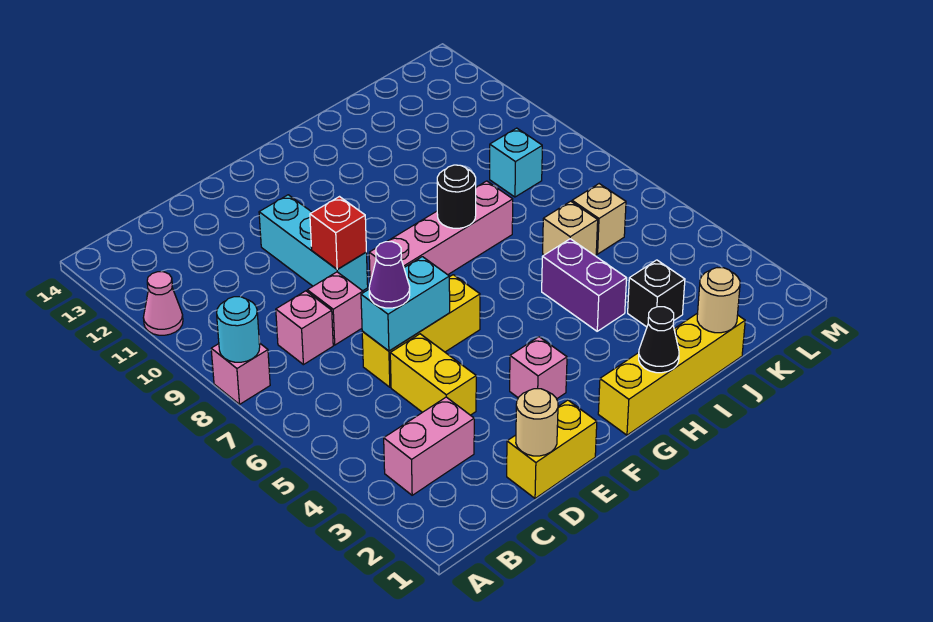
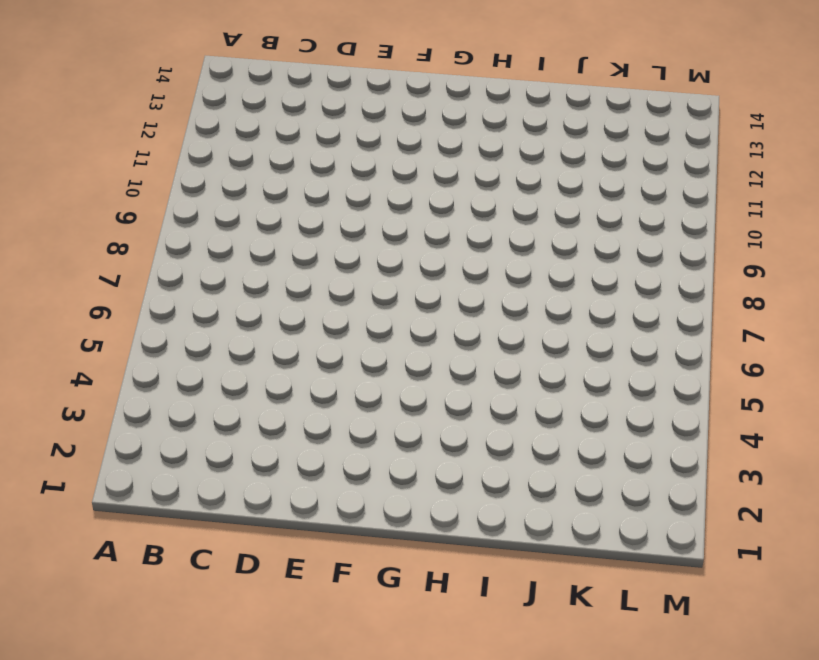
none -> pink 1x1 brick [211,343,270,404]
none -> pink 1x1 cone [143,272,183,335]
none -> pink 1x2 brick [384,397,474,495]

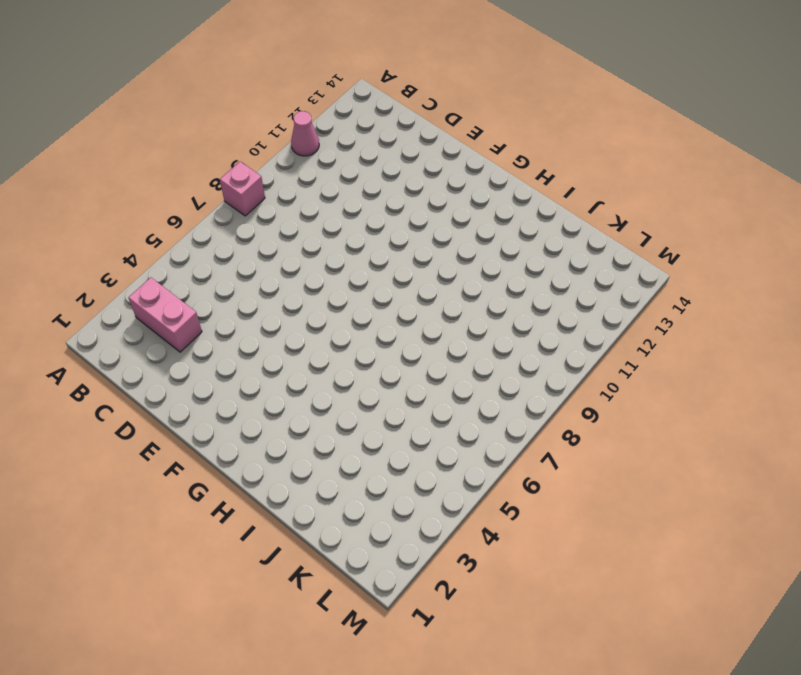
none -> pink 1x1 brick [276,291,333,365]
none -> yellow 1x2 brick [507,400,597,498]
none -> yellow 1x2 brick [390,334,476,415]

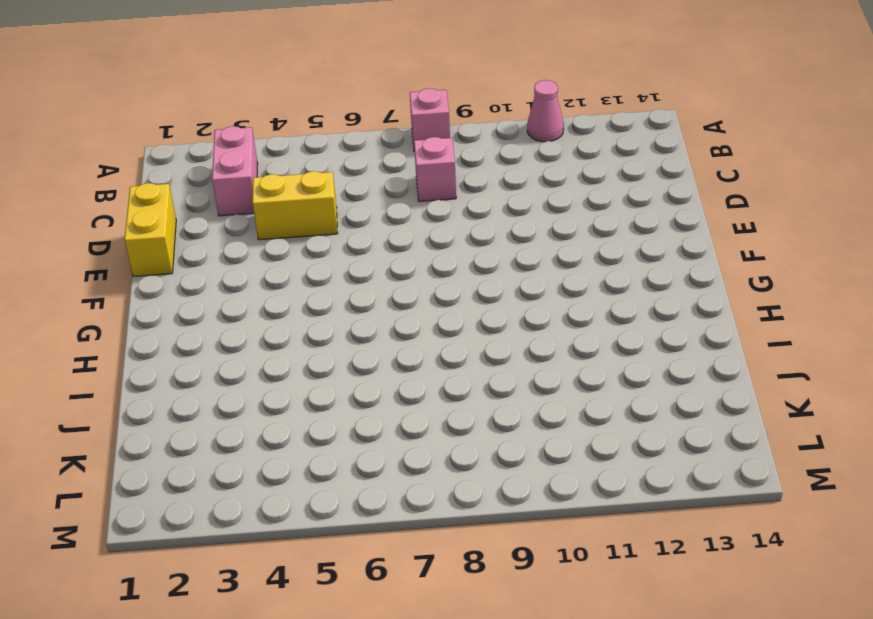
none -> yellow 1x3 brick [362,275,480,387]
none -> pink 1x1 brick [307,272,363,345]
none -> cyan 1x3 brick [259,195,368,291]

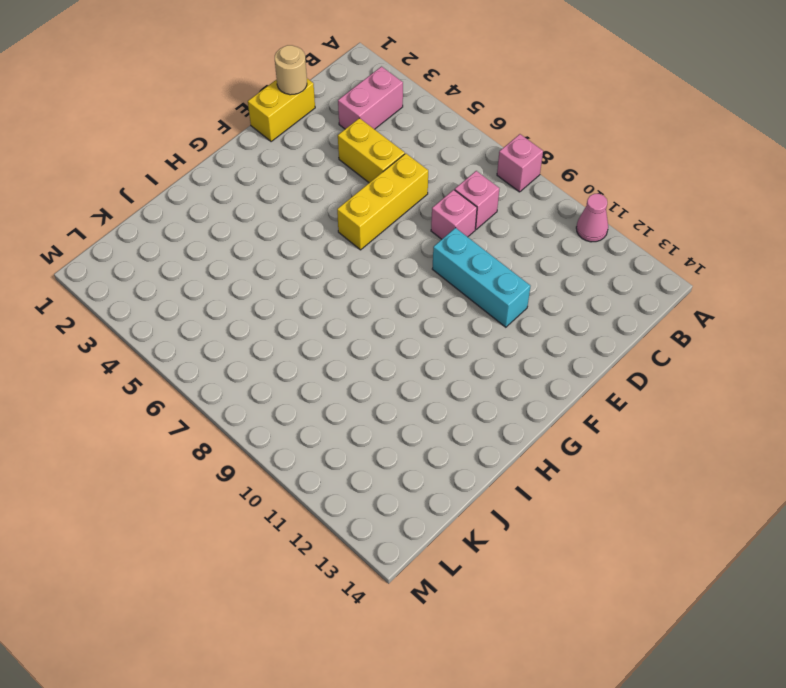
none -> pink 1x1 brick [510,337,567,399]
none -> pink 1x4 brick [369,181,513,282]
none -> yellow 1x4 brick [598,313,745,435]

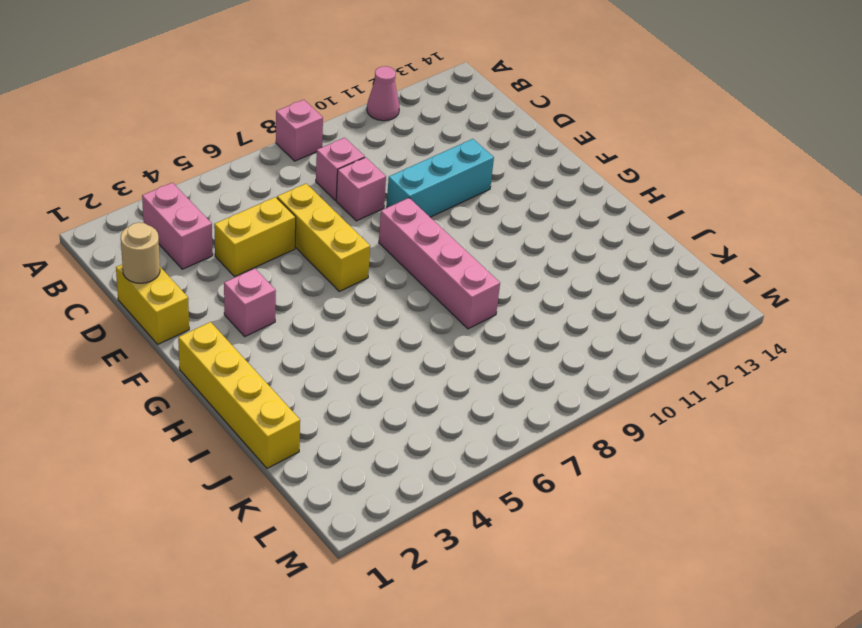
none -> purple 1x2 brick [542,239,627,331]
none -> black 1x1 brick [628,260,685,327]
none -> tan 1x1 brick [543,201,598,256]

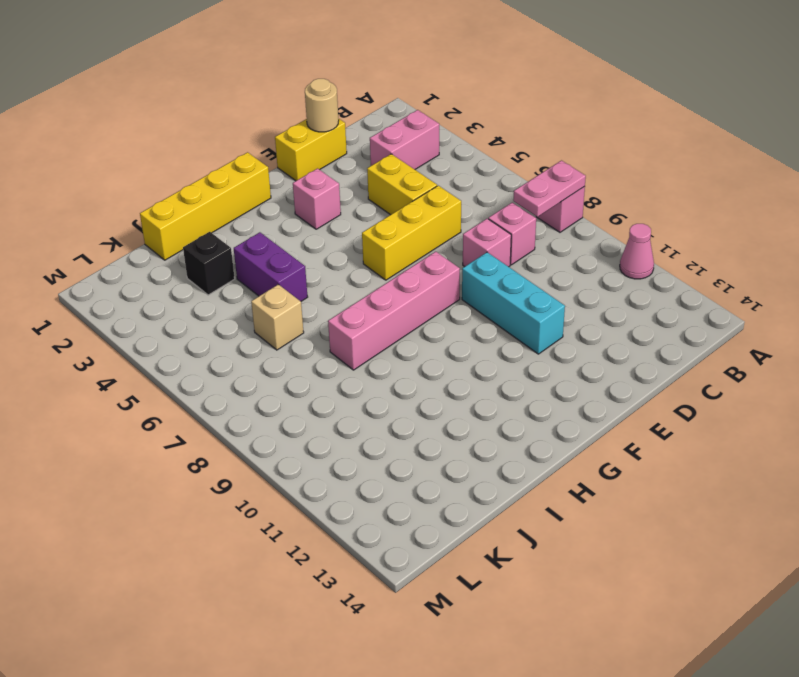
pink 1x2 plate [513,161,586,217] -> cyan 1x1 round brick [217,297,260,362]
none -> tan 1x1 brick [572,184,626,254]
none -> cyan 1x1 brick [490,128,542,197]
none -> cyan 1x2 brick [361,257,450,351]

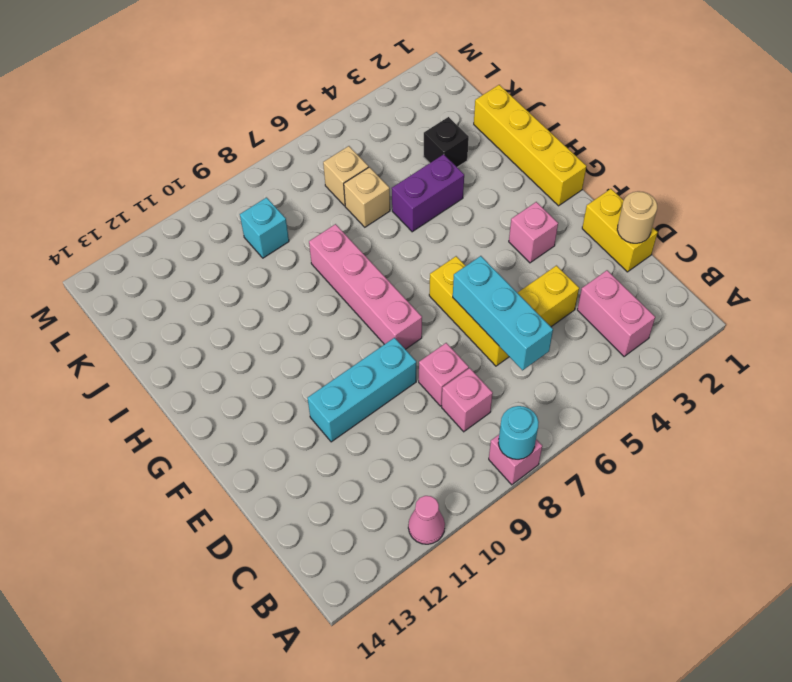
cyan 1x3 brick [453,256,553,370] -> cyan 1x2 brick [361,257,450,351]
none -> red 1x1 brick [310,197,366,269]
none -> black 1x1 cone [639,307,679,373]
none -> black 1x1 round brick [437,165,476,228]

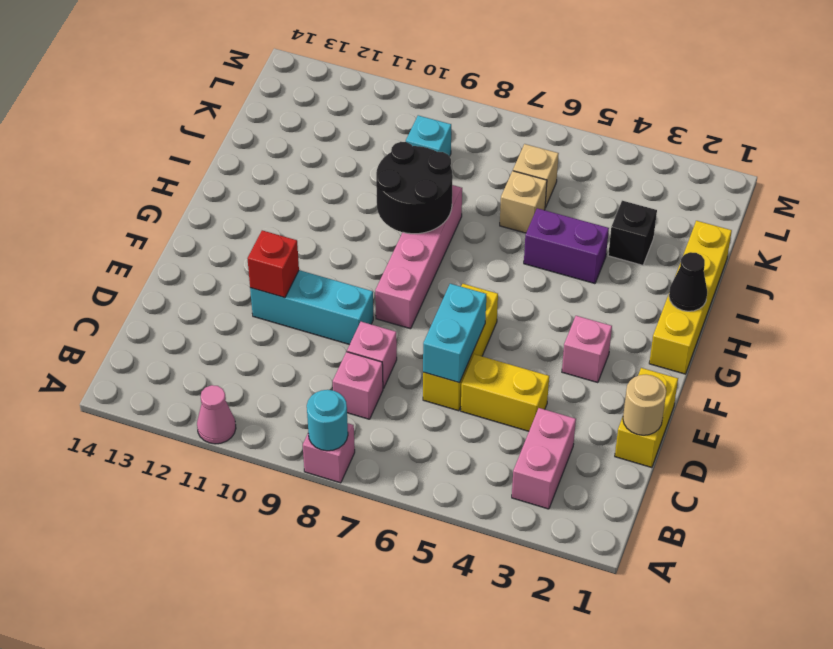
red 1x1 brick [247,230,299,298] -> red 1x1 brick moved to [310,197,366,269]
black 2x2 round brick [376,142,453,234] -> black 1x1 round brick [437,165,476,228]
none -> tan 1x1 round brick [697,268,740,333]
none -> purple 1x1 cone [369,242,410,308]

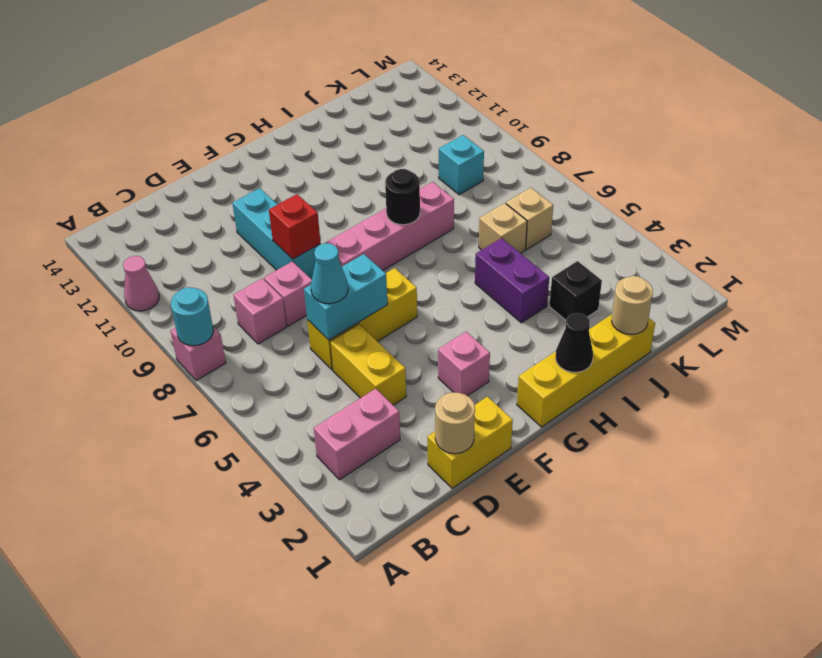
cyan 1x1 cone [311,243,348,304] -> purple 1x1 cone [369,242,410,308]

